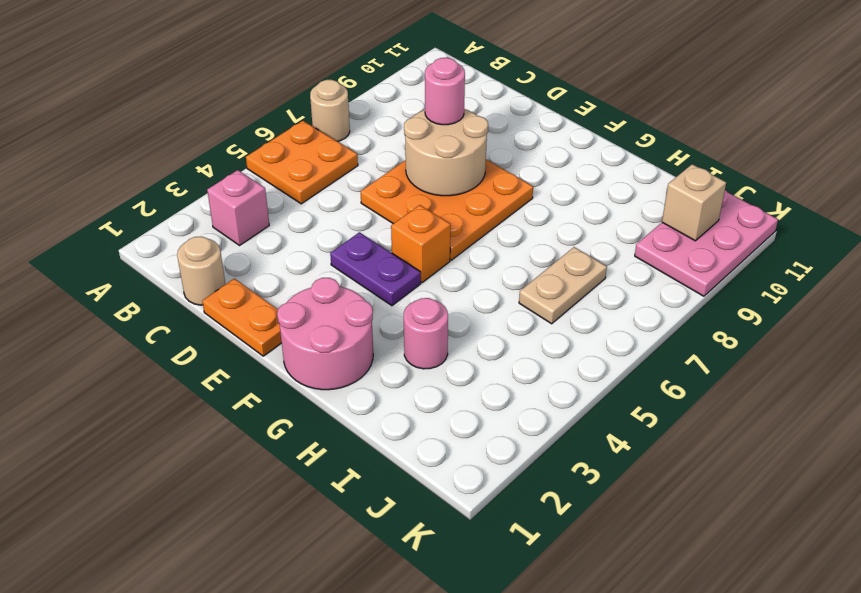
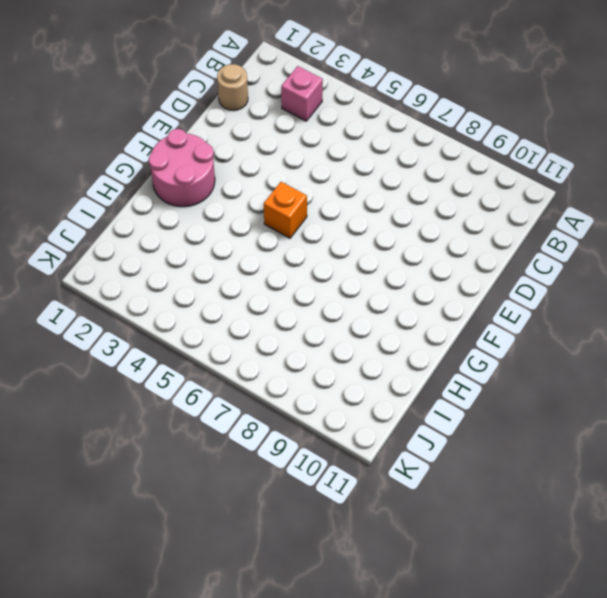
none -> orange 2x2 plate [246,121,358,204]
none -> tan 1x1 round brick [310,80,350,142]
none -> orange 1x2 plate [202,278,282,356]

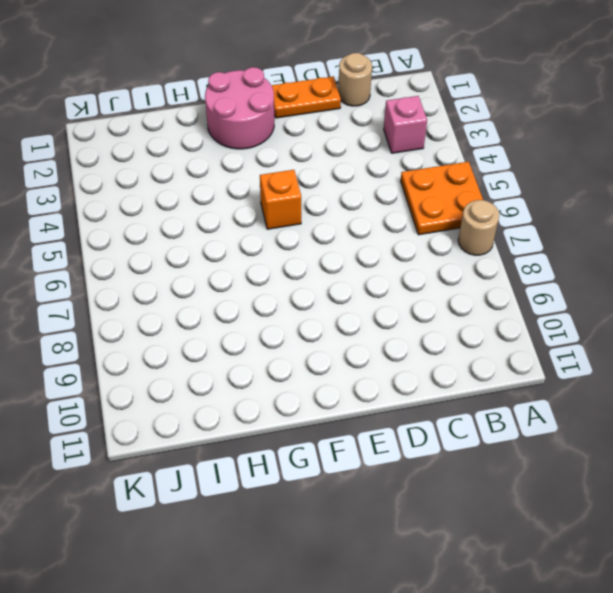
none -> orange 3x3 plate [360,159,533,260]
none -> purple 1x2 plate [330,232,421,306]
none -> pink 1x1 round brick [404,298,448,369]

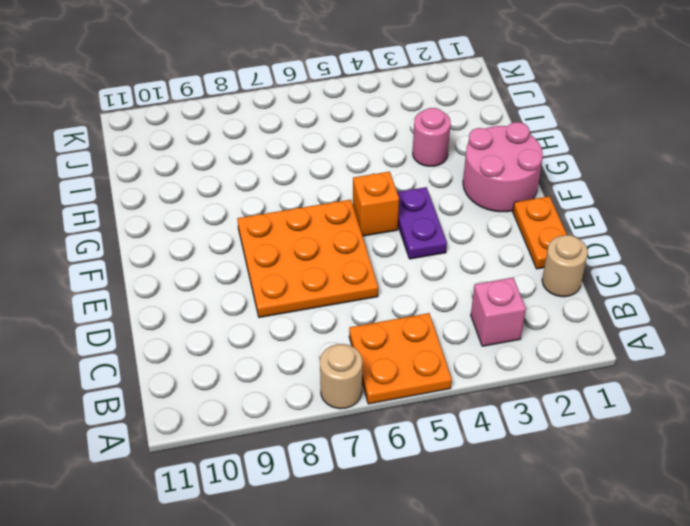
none -> tan 1x2 plate [519,247,607,324]
none -> pink 2x3 plate [635,190,778,296]
none -> tan 2x2 round brick [404,109,488,196]

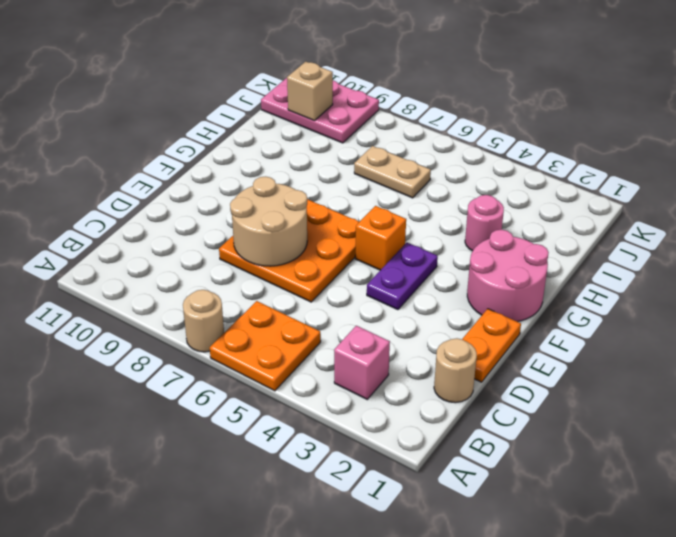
none -> pink 1x1 round brick [425,58,465,125]

